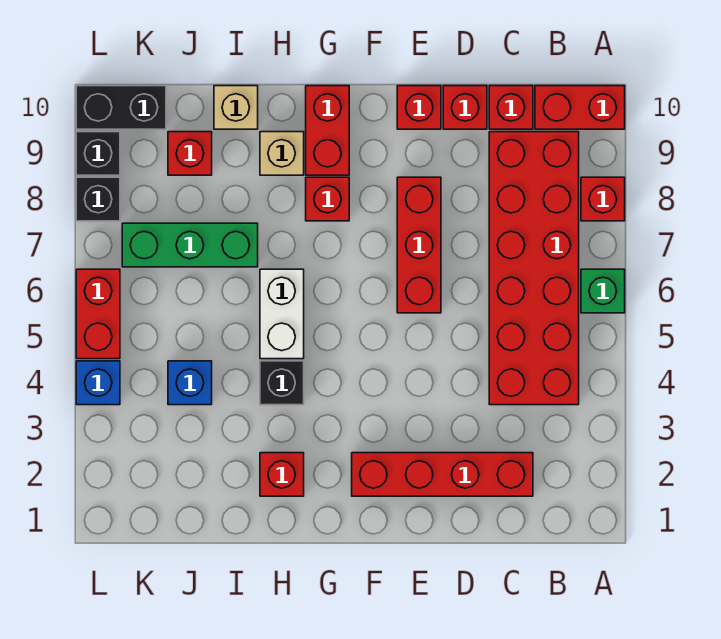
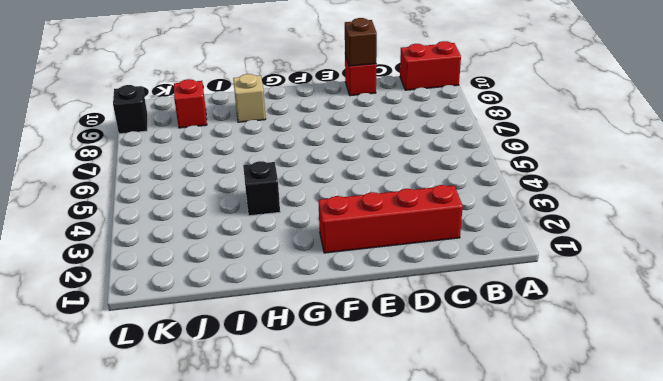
brown 1x1 brick [345,18,377,66] -> none
none -> green 1x1 brick [581,269,625,313]
none -> red 1x1 brick [581,177,625,221]
none -> red 2x6 brick [489,132,579,405]

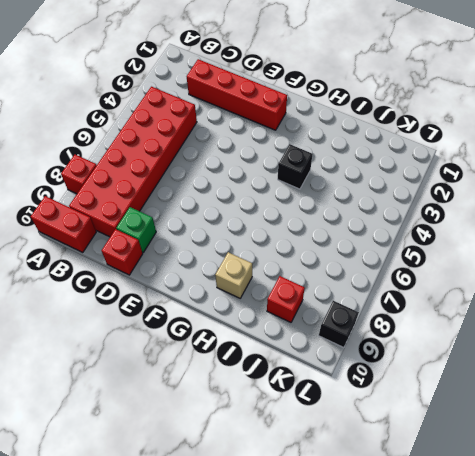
green 1x1 brick [116,207,156,252] -> green 1x1 brick moved to [581,269,625,313]
none -> red 1x1 brick [489,86,533,129]
none -> red 1x3 brick [397,177,441,313]
none -> red 1x1 brick [397,86,441,129]

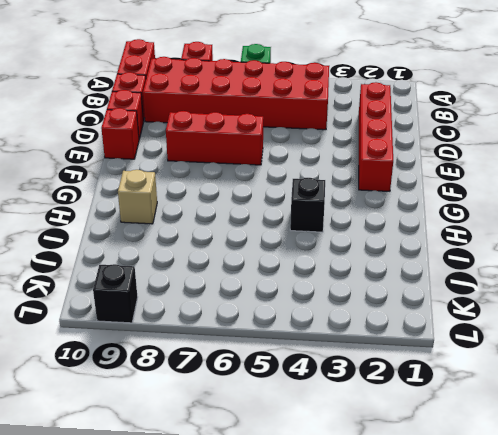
none -> red 1x1 brick [306,177,349,221]
none -> red 1x2 brick [306,86,349,175]
none -> red 1x1 brick [260,453,304,496]

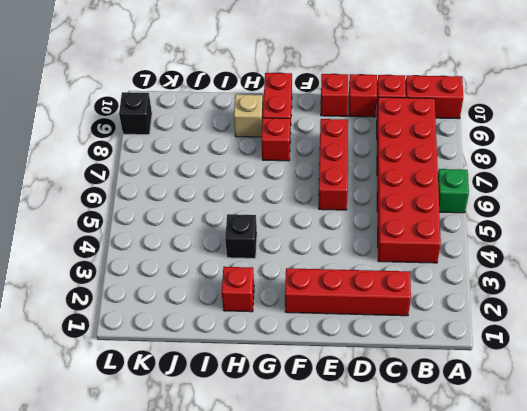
none -> red 1x1 brick [581,177,625,221]
none -> white 1x2 brick [260,269,304,359]
none -> green 1x3 brick [122,223,258,267]

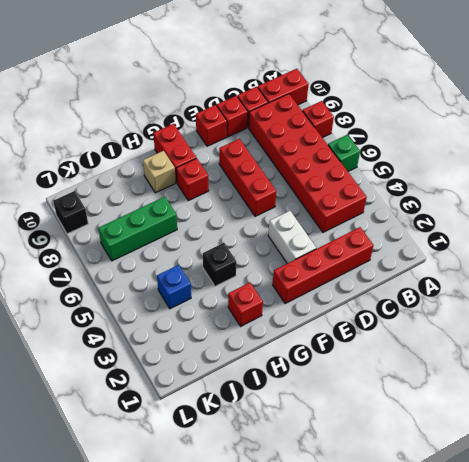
white 1x2 brick [268,211,316,263] -> white 1x2 brick moved to [260,269,304,359]
none -> tan 1x1 brick [214,86,258,129]
none -> red 1x1 brick [168,132,212,175]
none -> black 1x2 brick [76,86,166,129]

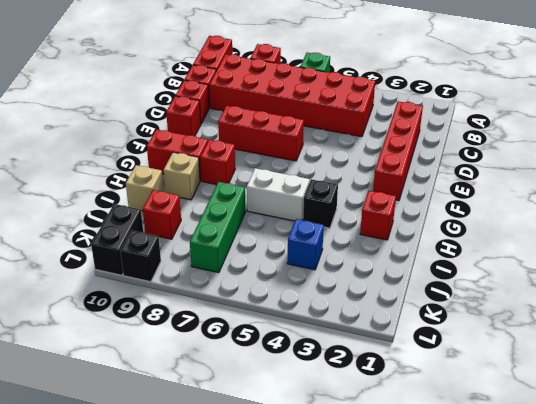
none -> blue 1x1 brick [76,361,120,405]
none -> red 1x2 brick [76,269,120,359]
none -> black 1x1 brick [76,177,120,221]

